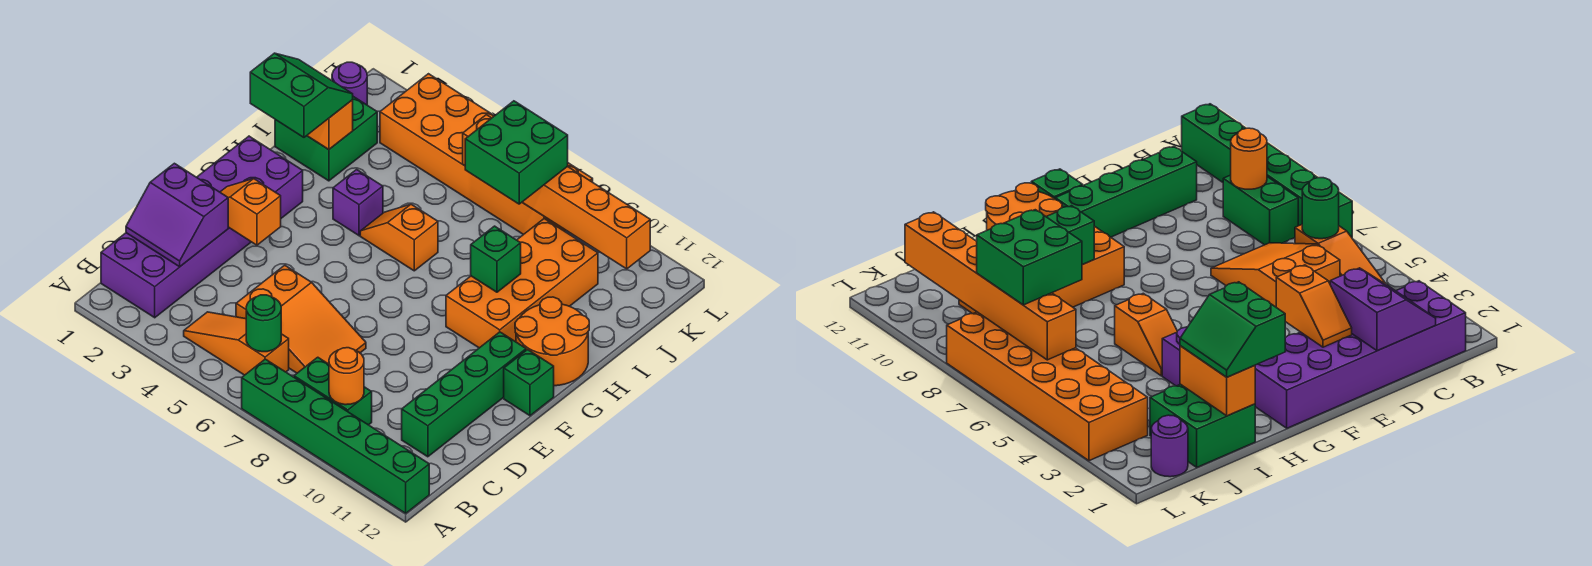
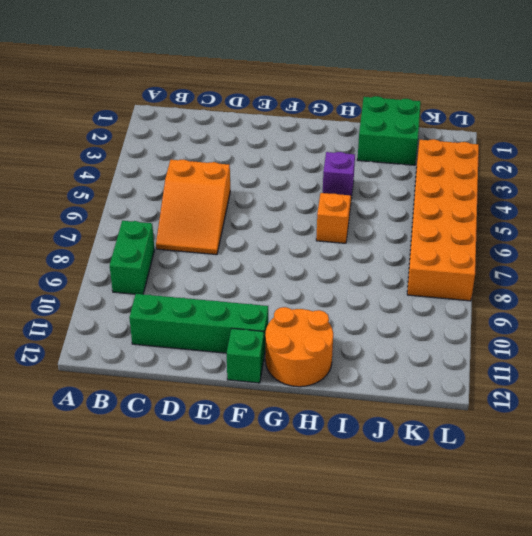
none -> green 1x6 brick [242,359,429,513]
none -> purple 2x6 brick [101,136,303,318]
none -> orange 1x3 slope [184,312,289,375]

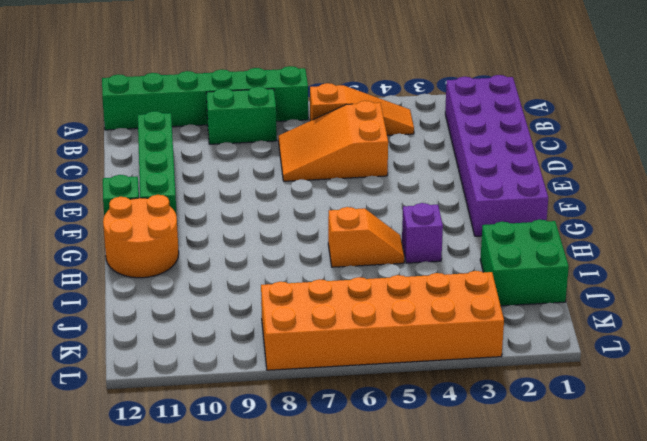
none -> orange 2x4 brick [446,219,598,348]
none -> purple 1x1 round brick [332,62,367,105]
none -> green 1x1 round brick [246,295,281,352]

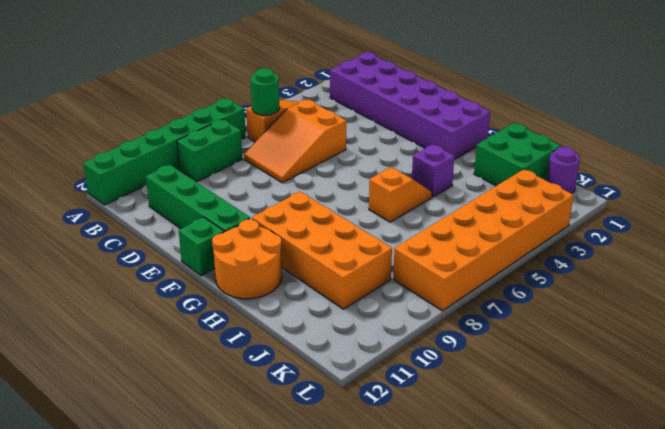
none -> orange 1x1 round brick [329,348,364,405]
none -> purple 2x2 slope [126,163,228,267]
none -> orange 1x2 slope [220,179,281,245]

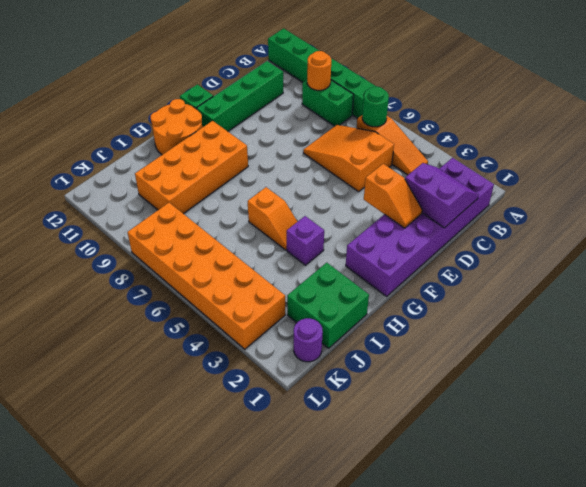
none -> green 1x1 brick [471,226,521,292]
none -> orange 1x2 brick [307,100,353,150]
none -> orange 1x6 brick [463,115,650,269]

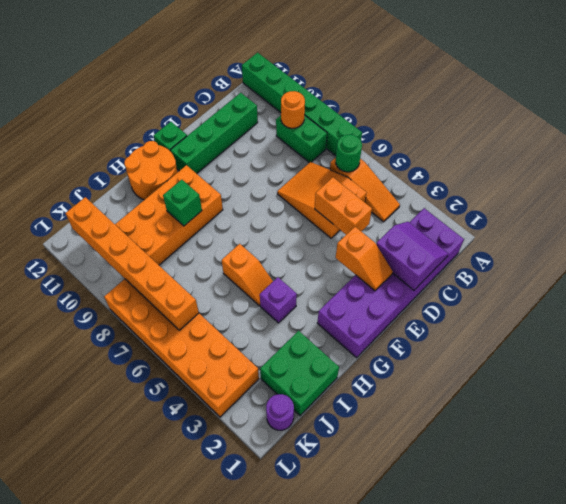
orange 1x2 brick [315,177,372,235] -> orange 1x2 brick moved to [307,100,353,150]
none -> green 2x2 slope [250,53,353,137]
none -> green 2x2 brick [465,101,568,204]

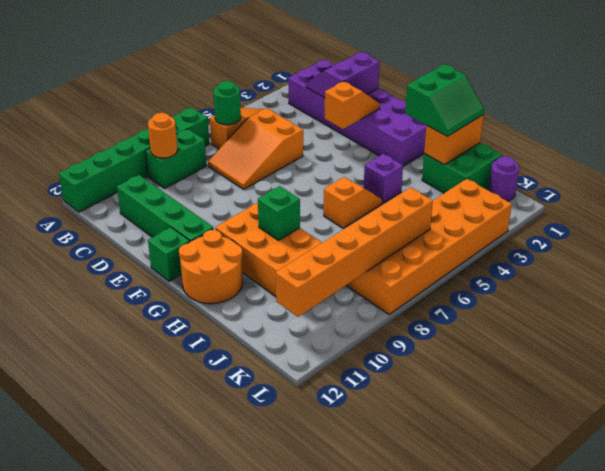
none -> green 2x2 brick [465,101,568,204]

